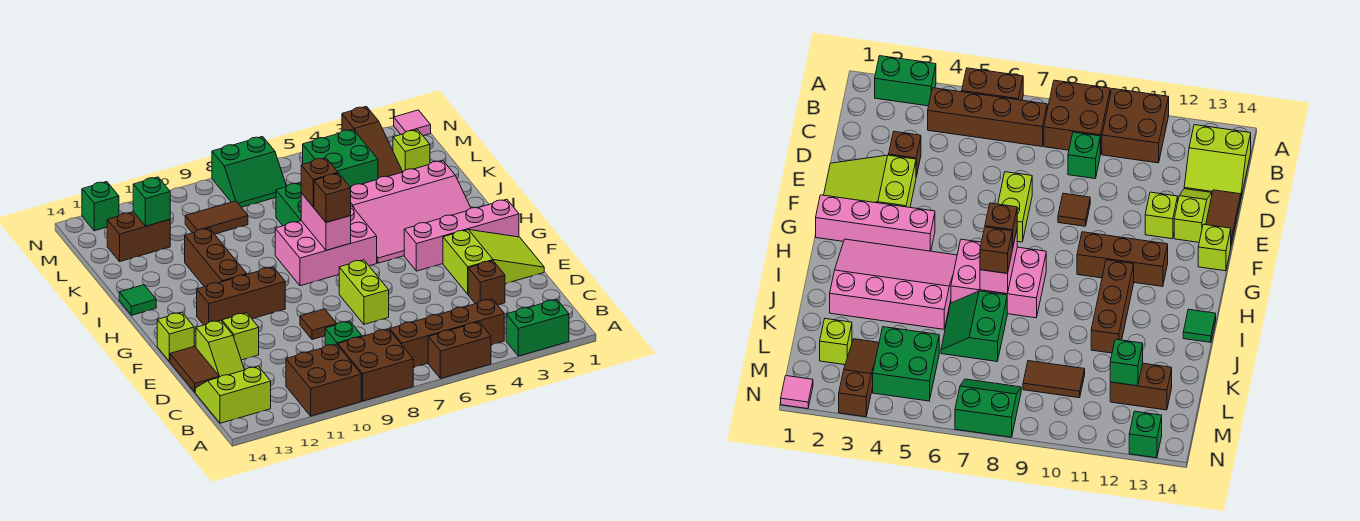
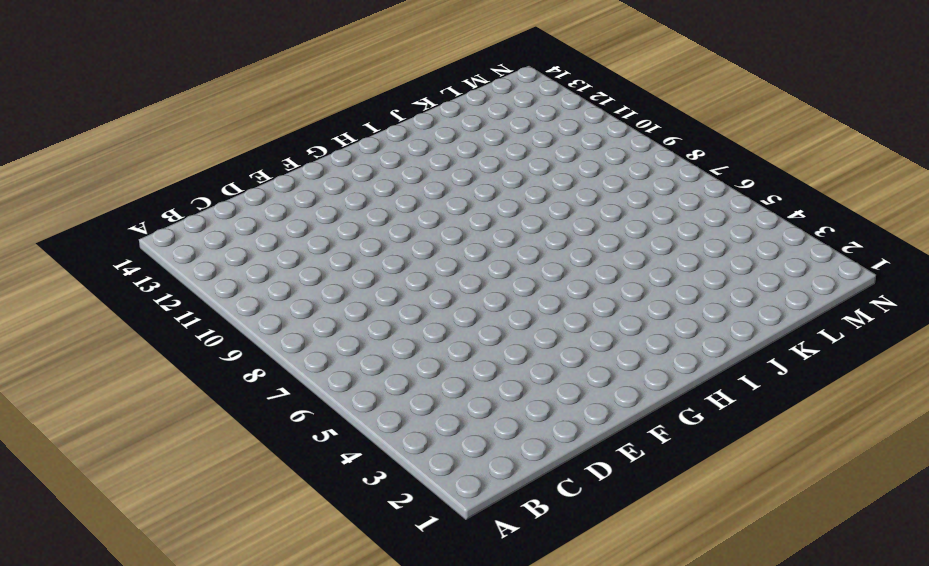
none -> green 1x2 brick [506,299,569,356]
none -> brown 1x2 brick [428,322,491,379]
none -> brown 2x2 brick [338,329,413,401]
none -> brown 2x2 brick [286,344,361,416]

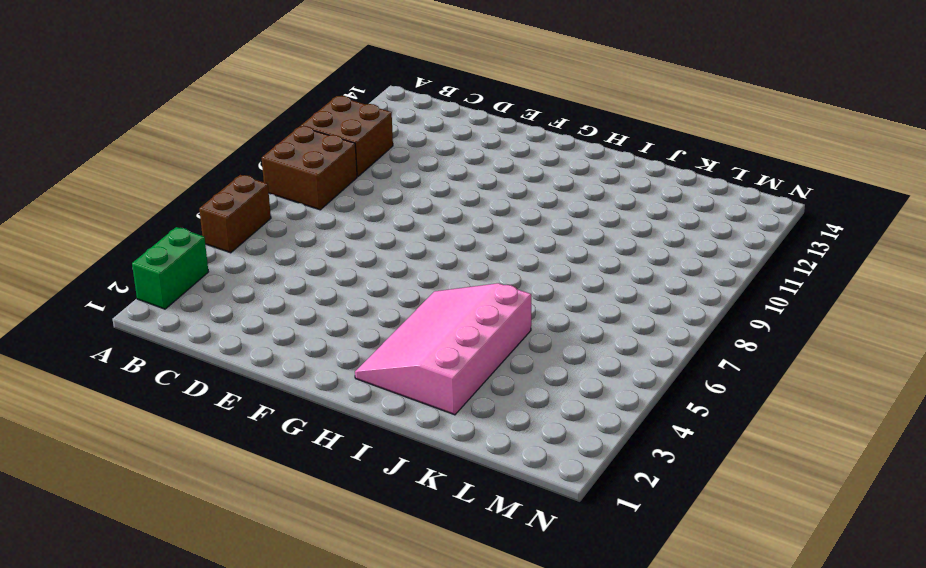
none -> brown 1x4 brick [390,299,504,367]
none -> lime 2x2 slope [195,366,271,423]
none -> green 1x1 brick [325,321,362,346]
none -> brown 1x1 brick [468,261,505,305]

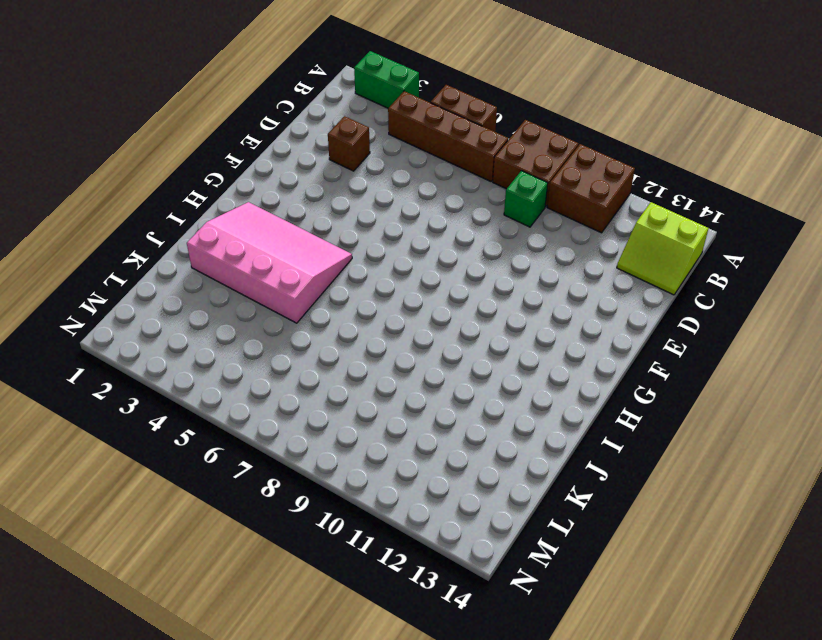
none -> lime 1x2 slope [196,320,244,377]
none -> brown 1x2 tile [170,346,219,392]
none -> lime 2x3 slope [443,230,544,294]
none -> lime 1x2 brick [339,260,389,324]

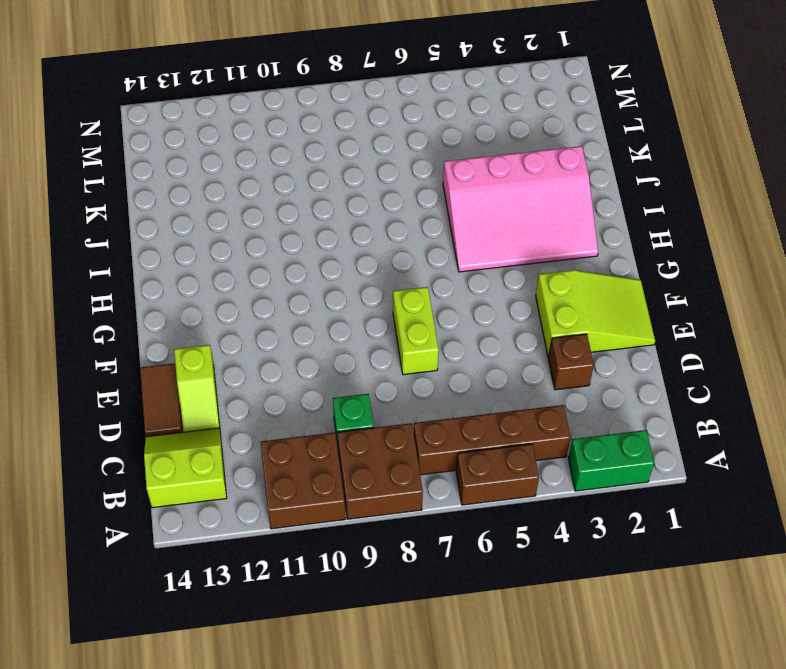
none -> brown 1x1 tile [300,309,337,339]
none -> lime 1x1 brick [222,313,259,360]
none -> lime 1x1 brick [157,313,194,362]
none -> pink 1x4 brick [404,199,519,271]

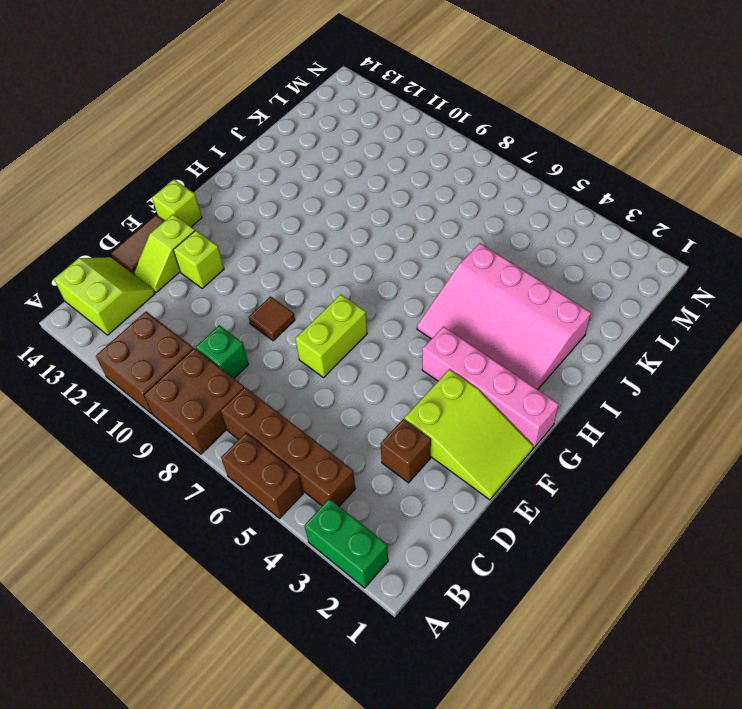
none -> brown 1x3 brick [197,267,285,325]
none -> pink 2x3 brick [275,206,377,286]
none -> brown 1x3 brick [185,228,247,287]
none -> green 1x1 tile [119,285,156,315]

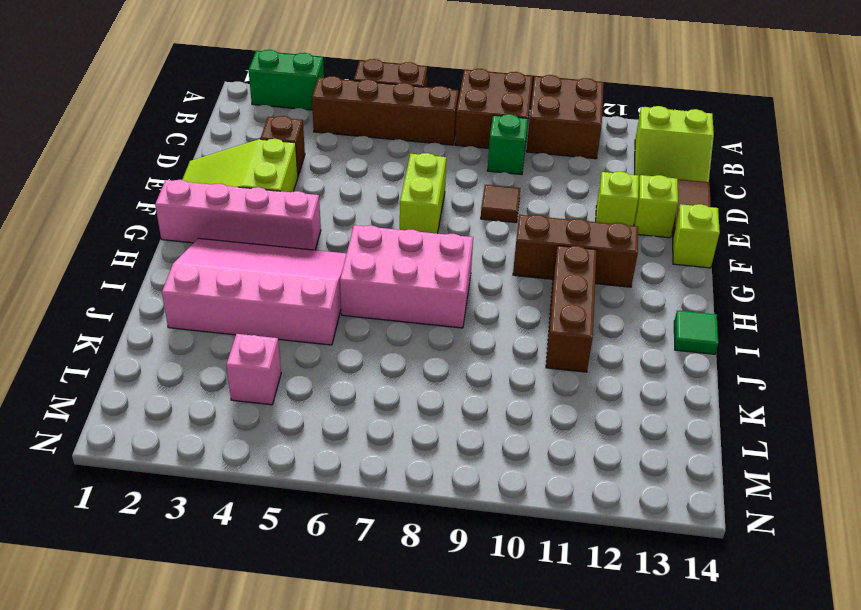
pink 1x1 brick [226,334,281,405] -> green 2x2 brick [303,130,378,187]
none -> green 2x2 slope [276,183,301,226]
none -> lime 1x1 brick [393,130,430,171]
none -> brown 1x3 slope [342,106,403,178]
none -> brown 1x2 tile [185,201,248,234]

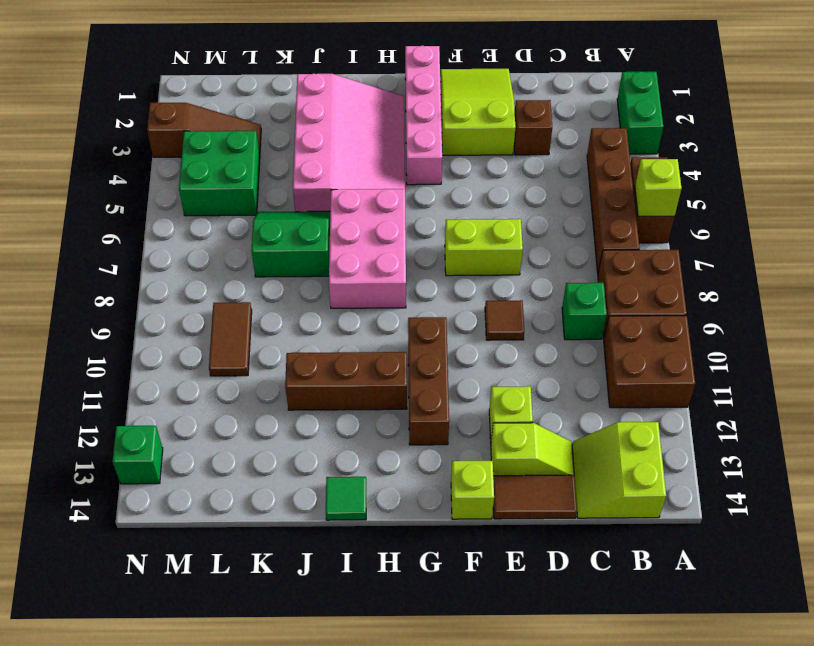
lime 1x1 brick [635,159,682,217] -> lime 1x1 brick moved to [393,130,430,171]
none -> brown 1x2 brick [107,212,170,261]
none -> green 2x2 slope [212,137,287,207]
none -> pink 1x1 tile [394,110,431,136]
none -> pink 1x2 brick [301,193,351,250]

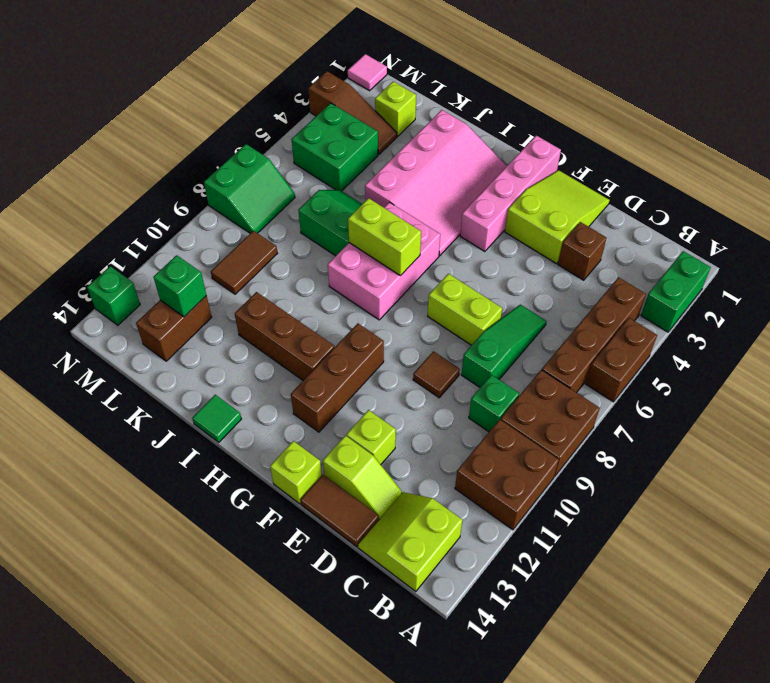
green 1x3 slope [461,305,546,387] -> none
lime 1x2 brick [348,198,421,276] -> pink 1x2 brick [301,193,351,250]
none -> brown 1x1 brick [314,173,351,223]
none -> brown 1x1 brick [301,158,338,207]

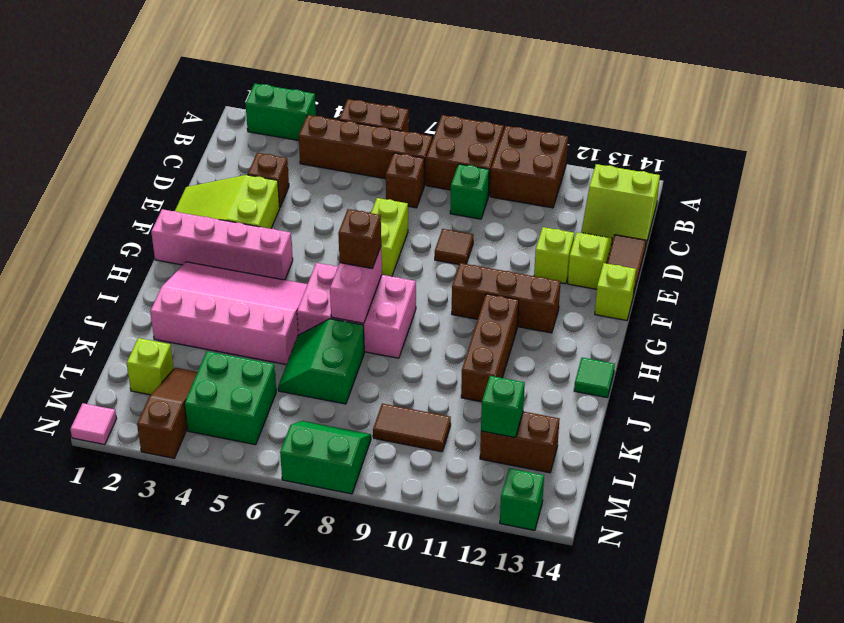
brown 1x1 brick [386,153,424,208] -> brown 1x1 brick moved to [301,158,338,207]

